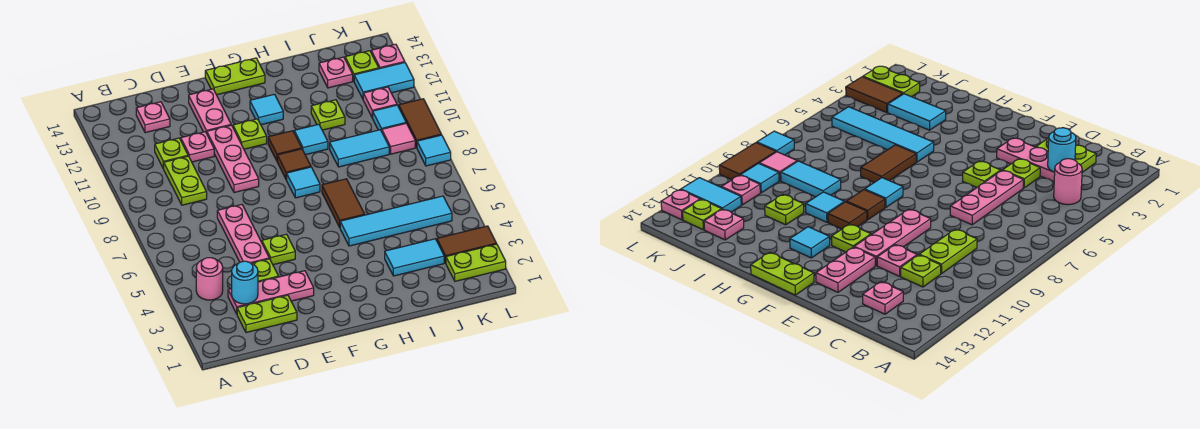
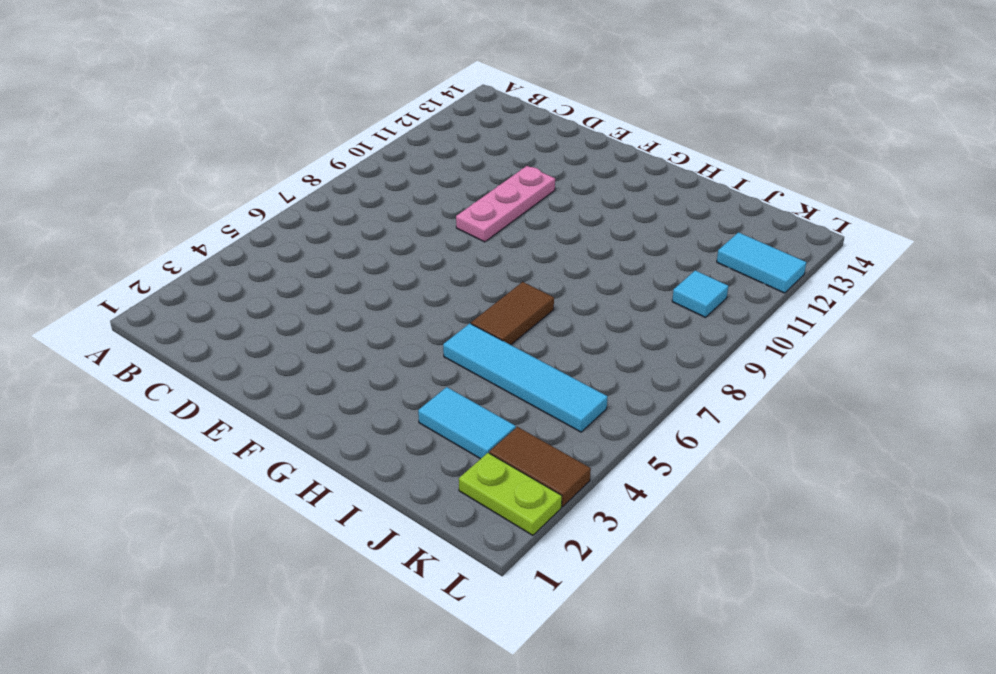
none -> pink 1x1 round brick [196,258,223,300]
none -> lime 1x2 plate [237,295,297,333]
none -> pink 1x3 plate [228,271,314,314]
none -> lime 1x2 plate [164,156,207,205]

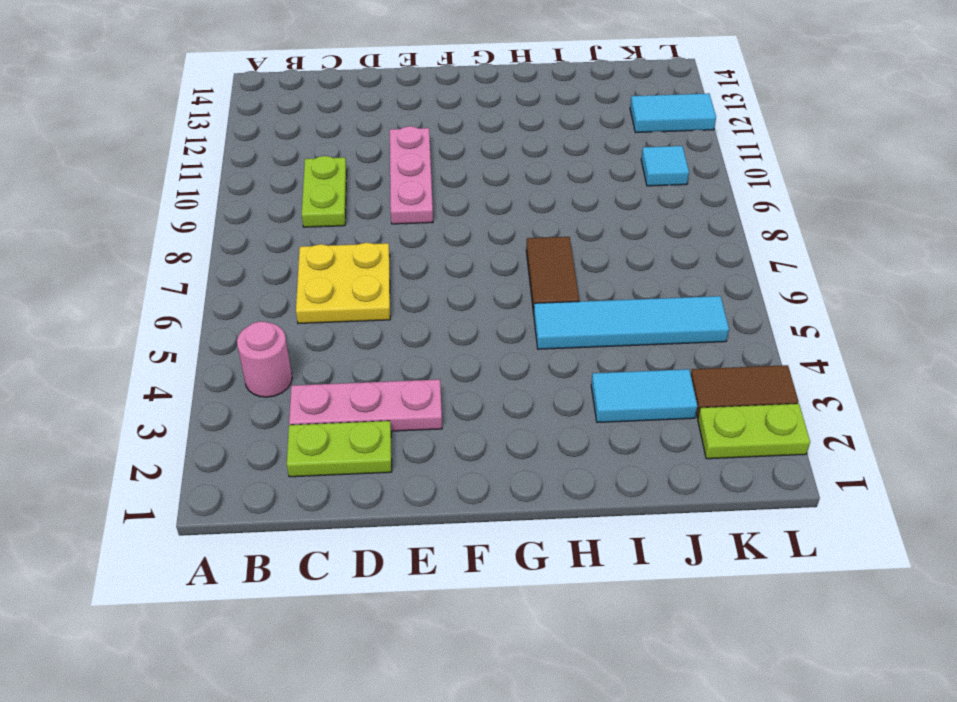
yellow 2x2 plate [296,243,390,323] -> pink 1x3 plate [217,205,269,263]
none -> lime 1x1 plate [155,138,188,169]
none -> pink 1x1 plate [136,102,170,133]
none -> lime 1x1 plate [252,259,279,282]
none -> pink 1x1 plate [181,132,214,162]

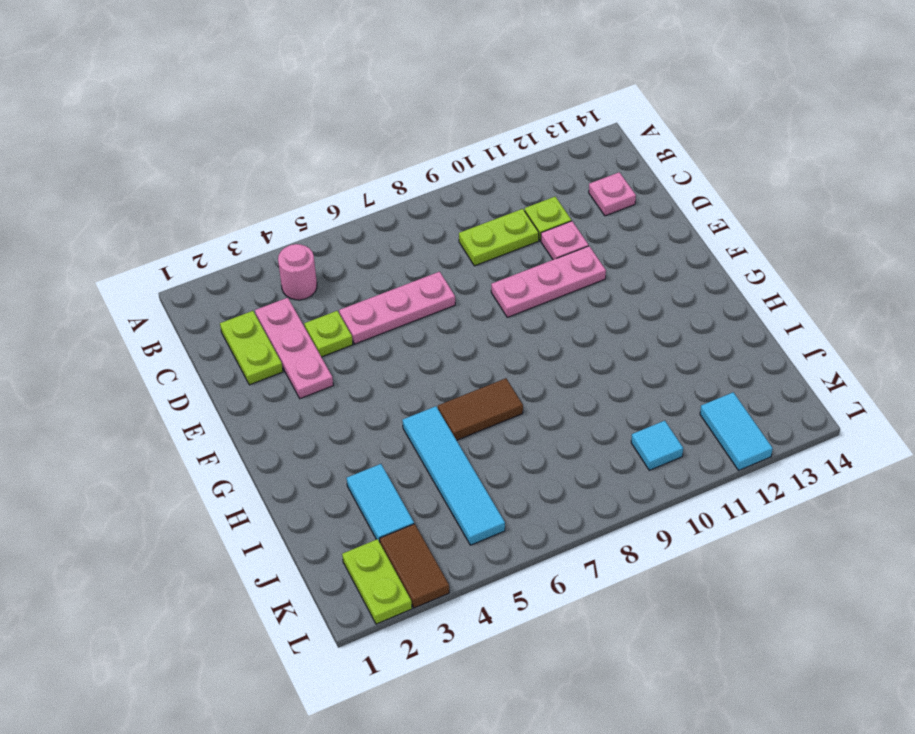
none -> lime 1x1 plate [262,234,295,265]
none -> pink 1x2 plate [189,89,231,133]
none -> lime 1x1 plate [233,119,267,149]
none -> lime 1x2 plate [205,58,265,95]

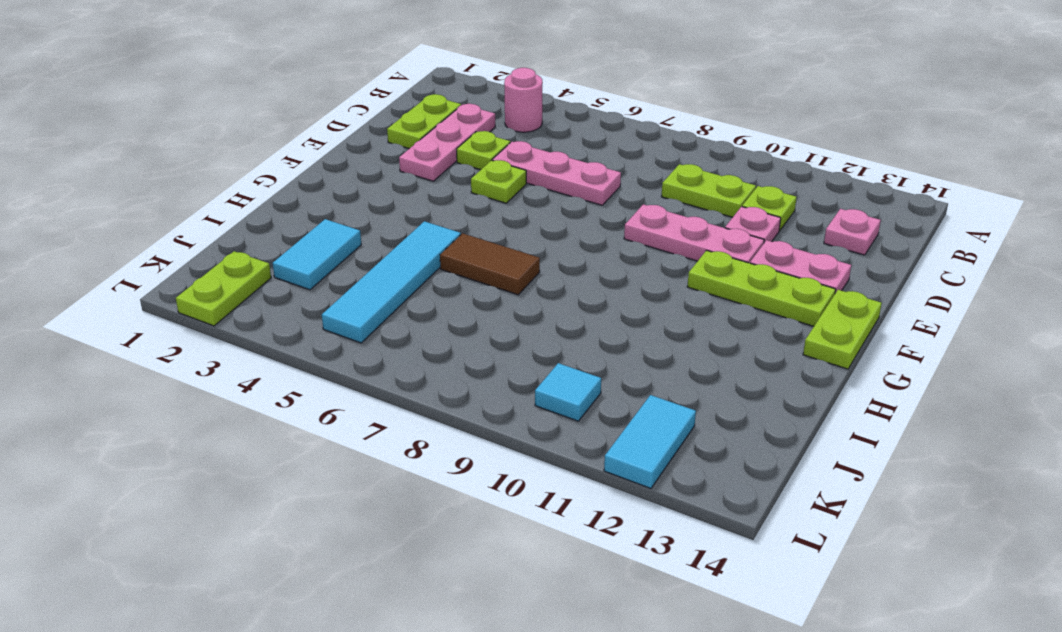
lime 1x3 plate [687,250,836,326] -> lime 1x1 plate [233,119,267,149]
none -> cyan 1x1 tile [287,167,320,198]
none -> brown 1x1 tile [277,149,311,180]
none -> brown 1x1 tile [268,131,302,161]
none -> cyan 1x1 tile [250,94,283,125]

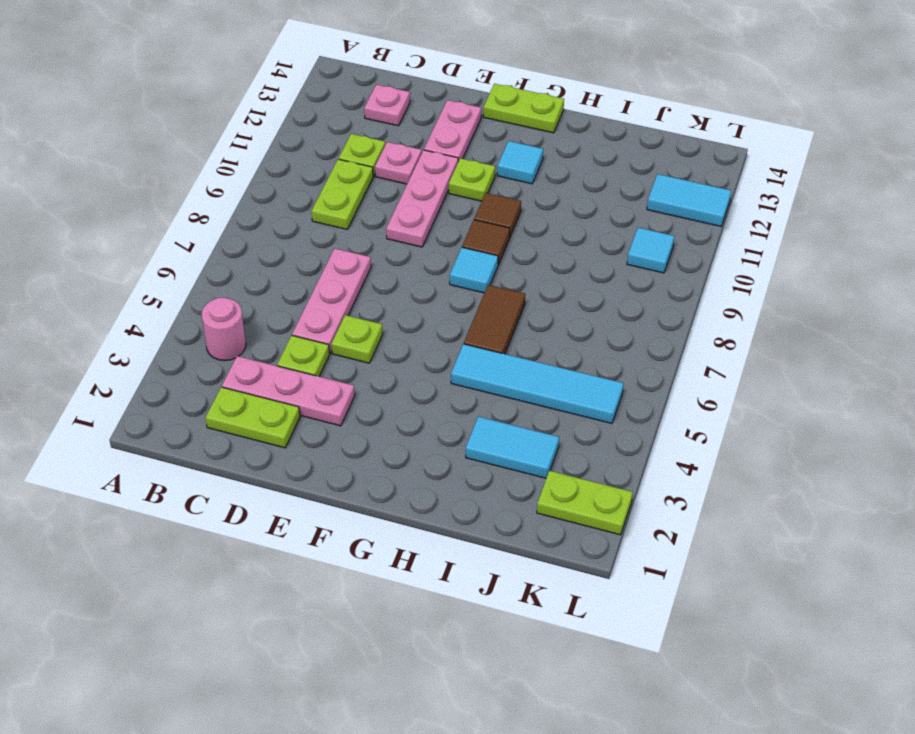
none -> cyan 1x1 tile [294,124,328,155]
none -> cyan 1x2 tile [330,130,389,167]
none -> lime 1x1 plate [311,100,345,130]
none -> pink 1x1 plate [319,57,353,88]

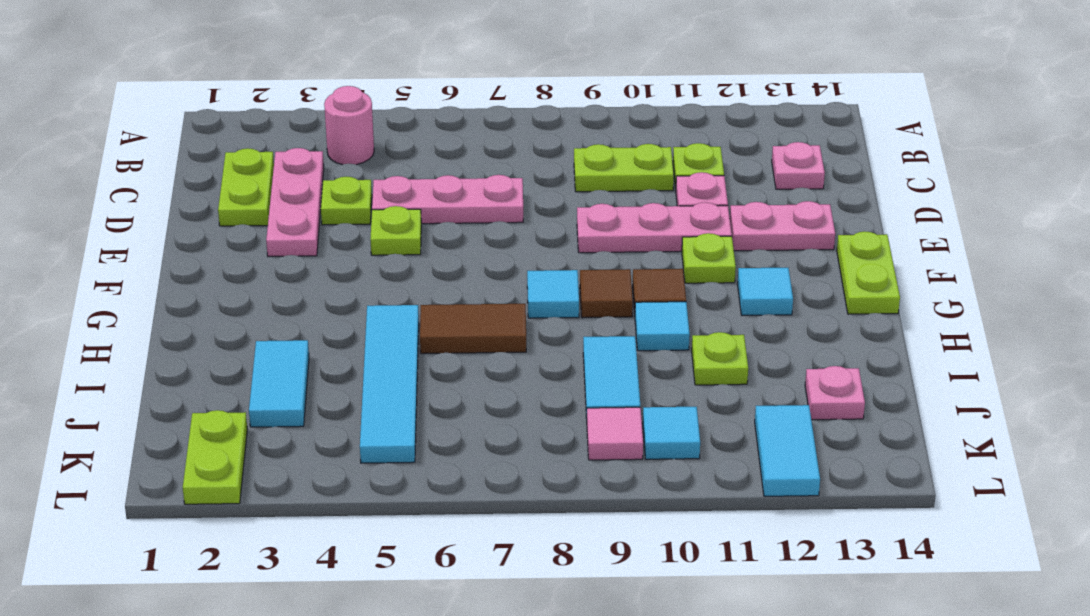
none -> brown 1x2 tile [437,226,497,263]
none -> pink 1x1 plate [363,87,397,118]
none -> lime 1x1 plate [345,51,379,81]
none -> cyan 1x1 tile [417,135,451,166]

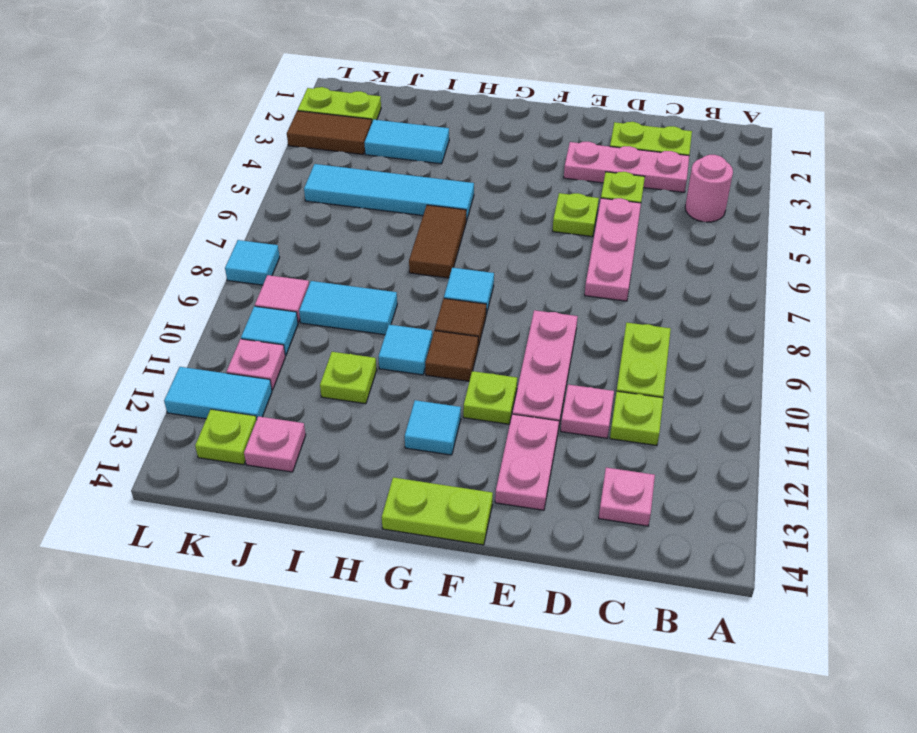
none -> brown 1x2 tile [399,99,441,147]
none -> pink 1x1 plate [371,44,405,69]
none -> cyan 1x1 round brick [232,261,258,304]

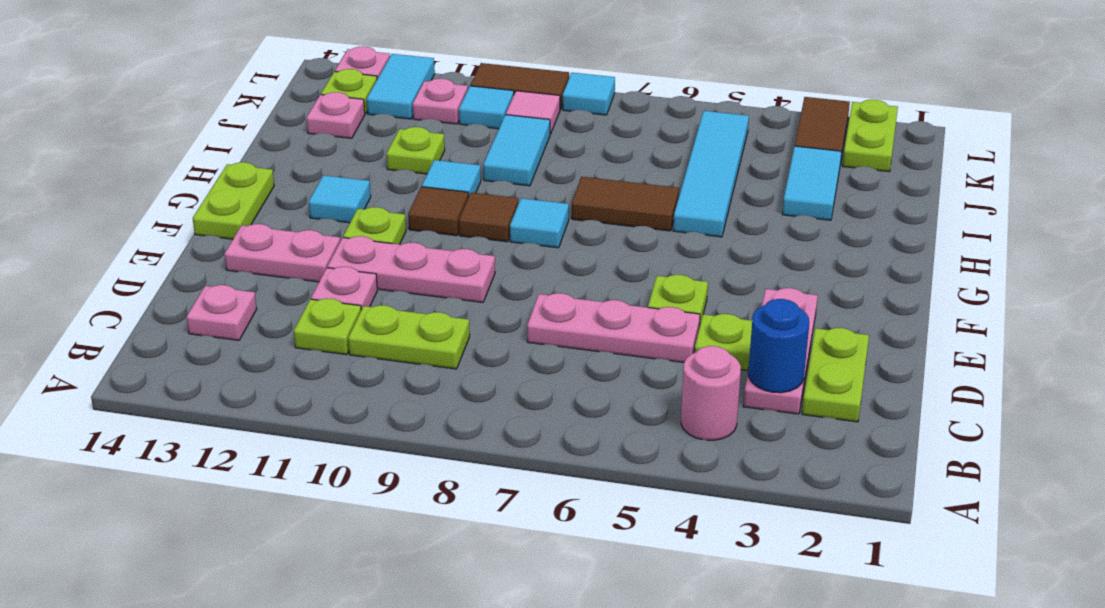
blue 1x1 round brick [748,299,809,393] -> cyan 1x1 round brick [232,261,258,304]

